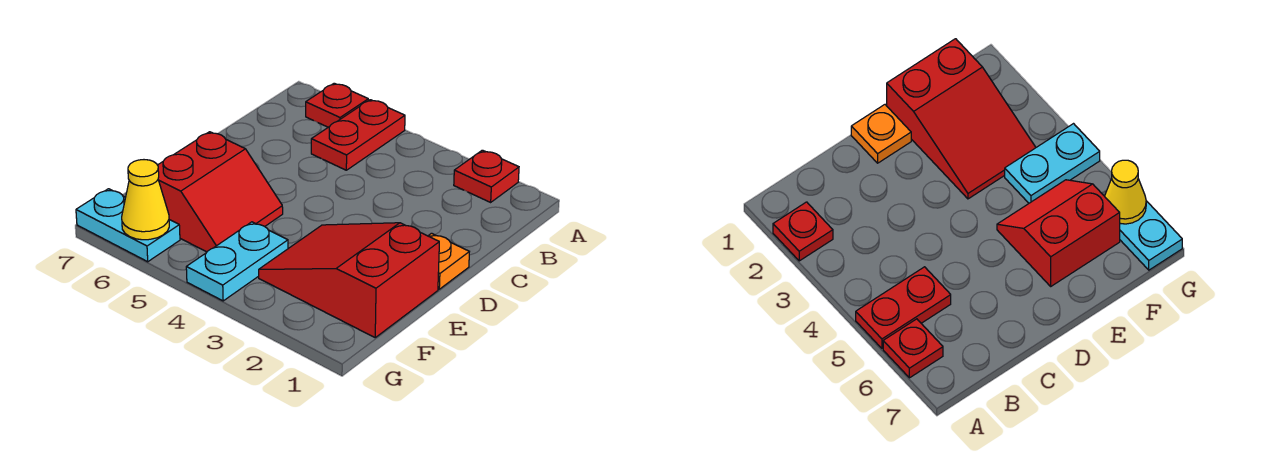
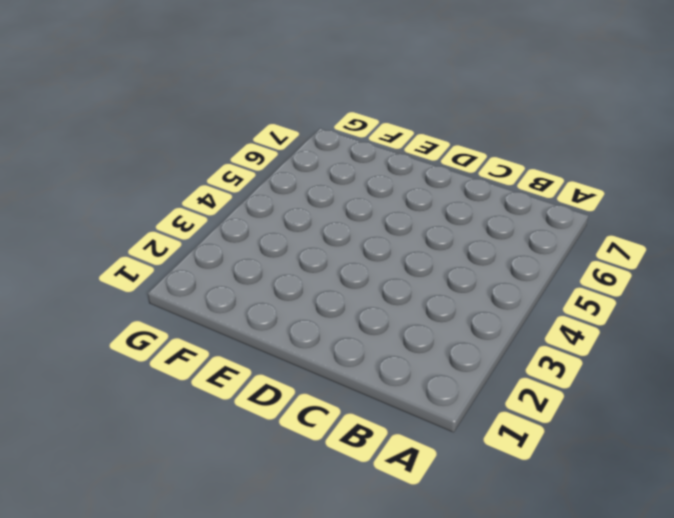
none -> red 1x1 plate [454,150,519,202]
none -> red 1x2 plate [311,100,405,170]

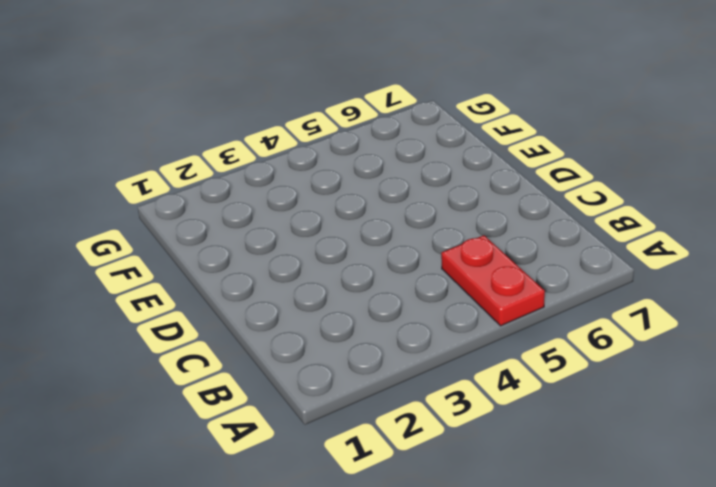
none -> red 1x1 plate [454,150,519,202]
none -> red 1x1 plate [306,83,368,127]

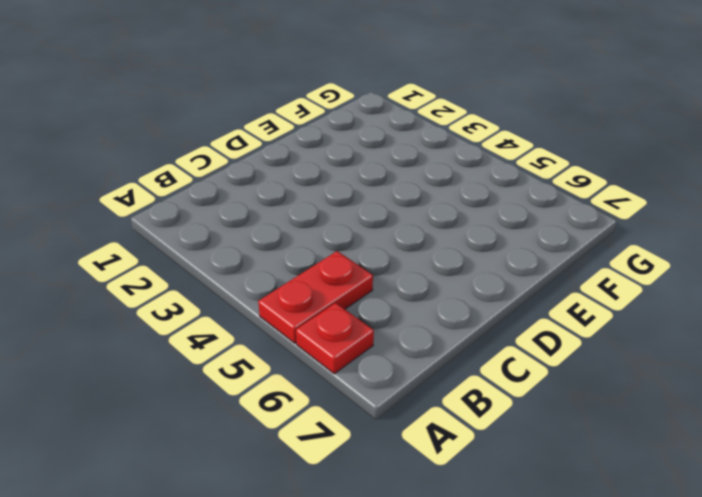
none -> red 1x1 plate [454,150,519,202]
none -> orange 1x1 plate [428,233,469,289]

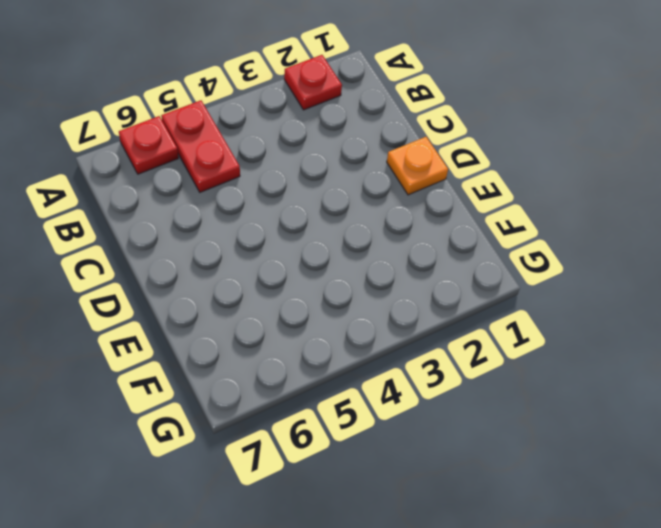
none -> red 2x3 slope [259,223,439,337]
none -> red 2x2 slope [158,132,283,252]

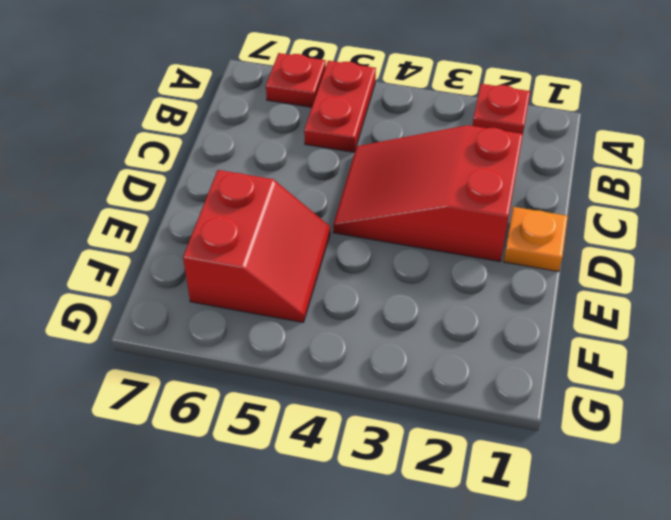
red 2x3 slope [333,125,523,261] -> red 2x3 slope moved to [259,223,439,337]
none -> cyan 1x2 plate [186,222,288,301]
none -> cyan 1x2 plate [76,189,180,262]

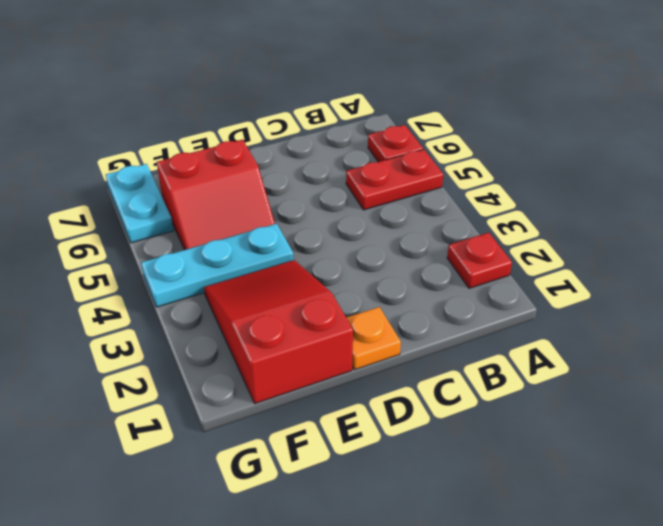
cyan 1x3 plate [141,224,293,307] -> cyan 1x2 plate [186,222,288,301]
none -> yellow 1x1 cone [122,160,169,240]

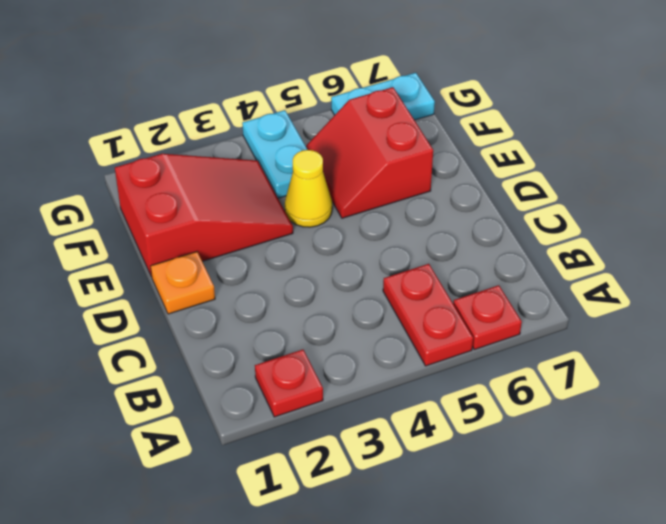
yellow 1x1 cone [285,150,332,227] -> yellow 1x1 cone moved to [122,160,169,240]

